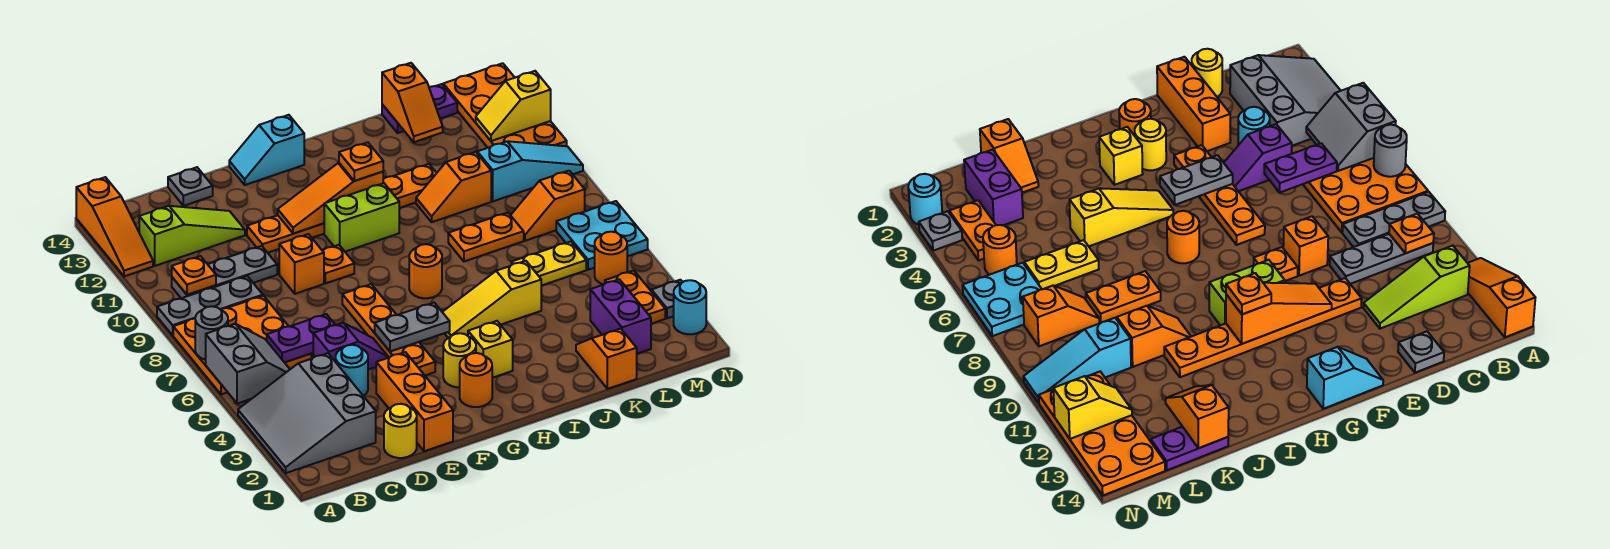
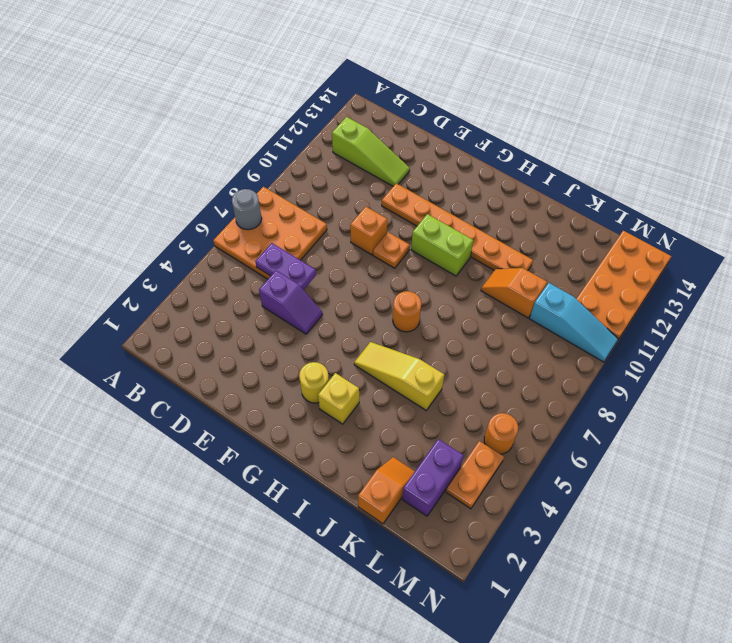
none -> grey 3x3 slope [238,353,376,473]
none -> grey 1x3 plate [157,276,263,335]
none -> orange 1x3 slope [76,177,153,276]
none -> grey 1x3 plate [172,246,277,298]

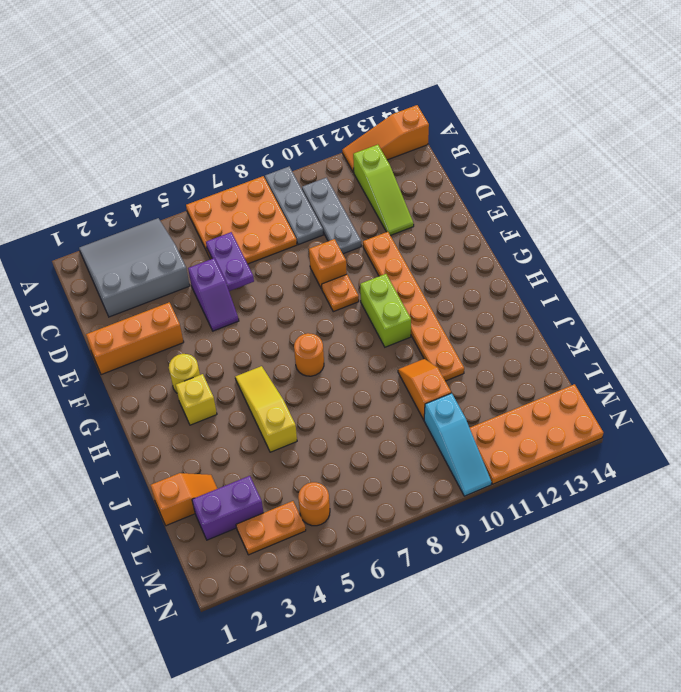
none -> yellow 1x1 round brick [384,404,417,458]
none -> cyan 1x1 round brick [336,345,368,396]
none -> grey 1x1 plate [168,167,213,206]
none -> orange 1x4 plate [342,284,435,375]

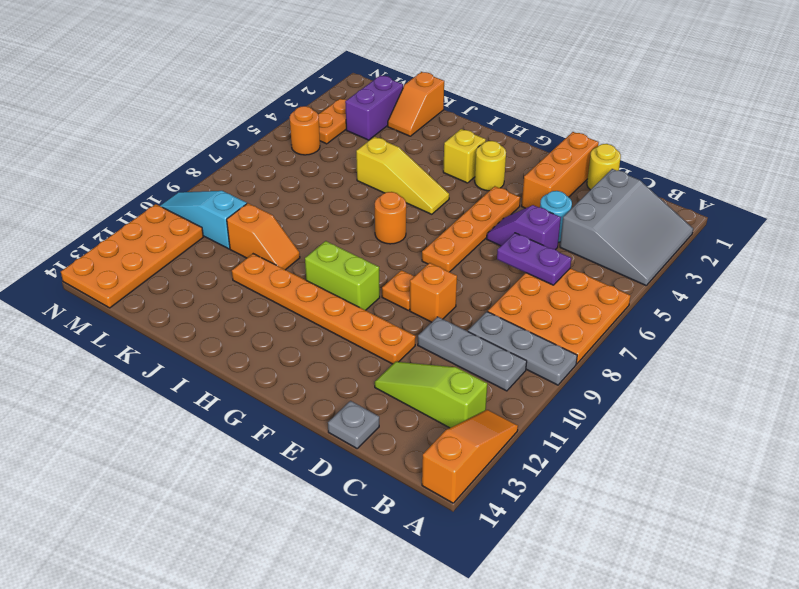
none -> cyan 1x2 slope [229,115,304,185]
none -> orange 1x1 round brick [460,353,492,407]
none -> orange 1x2 plate [448,213,524,261]
none -> yellow 1x2 plate [511,242,586,286]

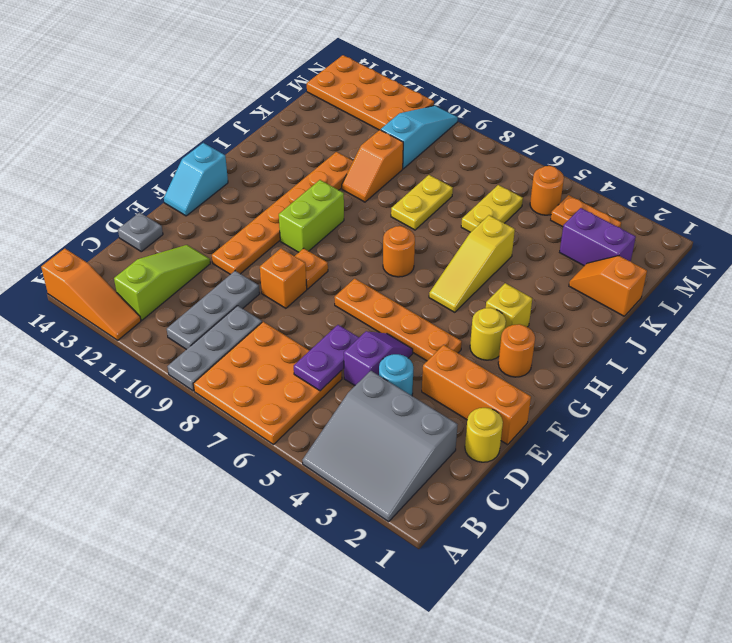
yellow 1x2 plate [391,175,453,230] -> orange 1x2 plate [448,213,524,261]
none -> purple 1x2 plate [382,84,457,133]
none -> orange 1x2 slope [511,171,585,241]
none -> cyan 2x2 plate [556,201,648,270]
none -> cyan 1x1 round brick [674,280,706,334]

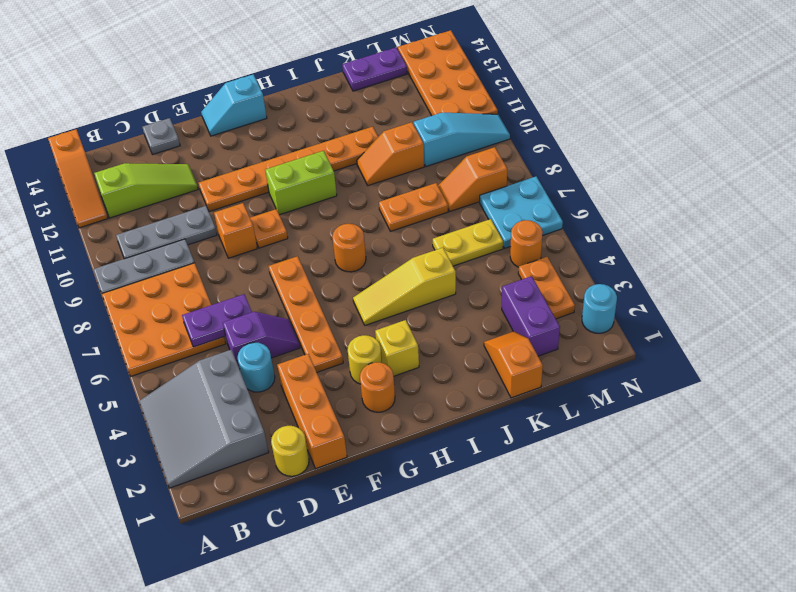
none -> grey 1x1 plate [652,280,682,318]
none -> grey 2x2 slope [206,324,290,404]
none -> grey 1x1 round brick [195,306,228,360]
none -> orange 1x1 plate [172,256,216,295]

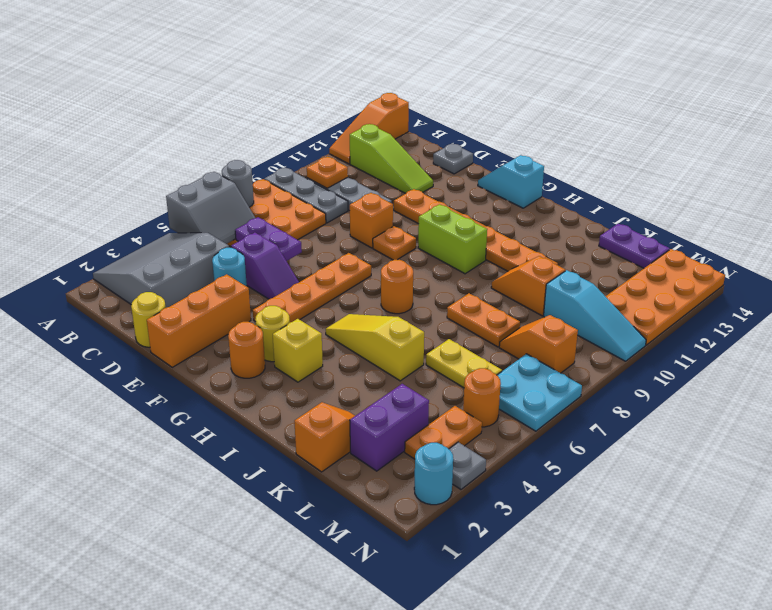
none -> grey 1x2 plate [375,303,450,352]
none -> orange 1x3 slope [278,163,383,234]
none -> orange 1x2 slope [382,63,443,142]
none -> yellow 1x2 slope [476,71,551,141]

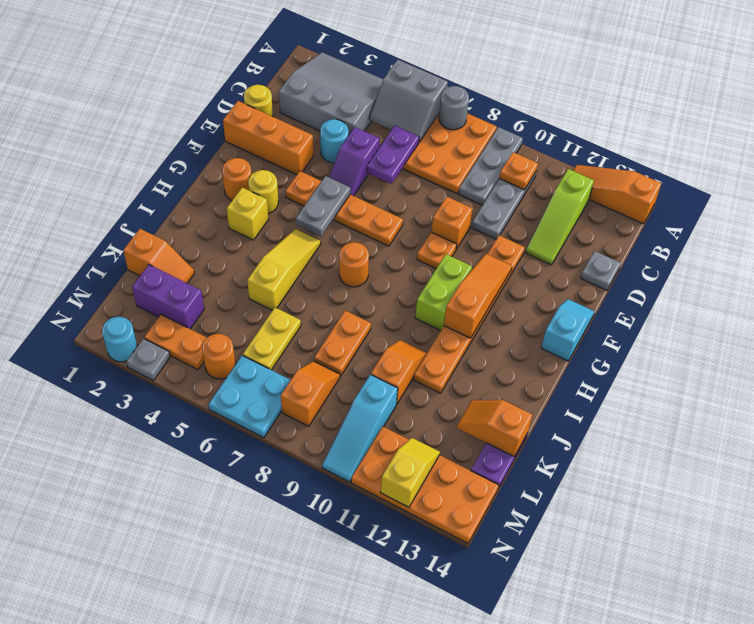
none -> orange 1x1 plate [339,142,383,181]

